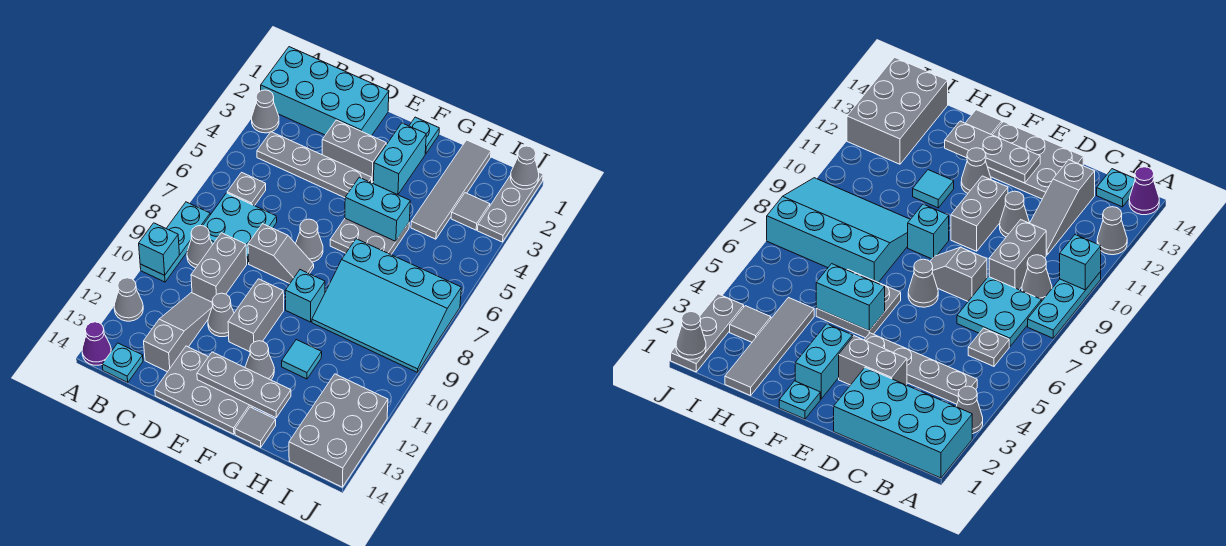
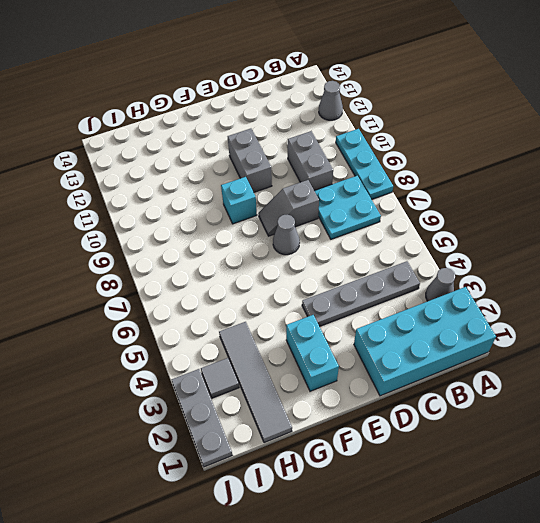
none -> purple 1x1 cone [82,322,111,365]
none -> grey 1x1 plate [227,172,266,206]
none -> grey 1x1 cone [187,225,212,268]
none -> cyan 1x1 plate [102,343,143,382]

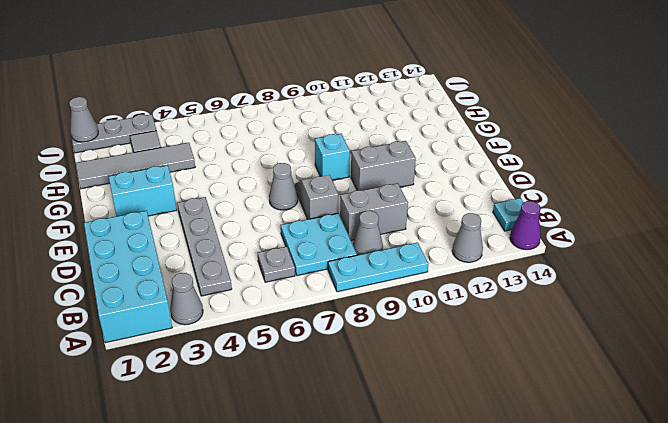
none -> grey 1x3 slope [144,293,213,372]
none -> grey 1x2 brick [322,120,386,183]
none -> grey 1x1 cone [208,293,234,337]
none -> grey 2x3 plate [155,346,253,434]

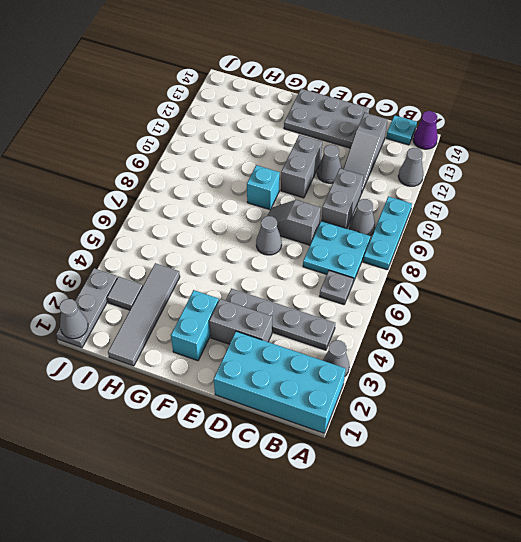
none -> cyan 1x1 plate [409,117,439,154]
none -> grey 2x2 plate [330,218,409,254]
none -> grey 1x1 cone [245,341,274,380]
none -> cyan 3x4 slope [312,239,461,372]

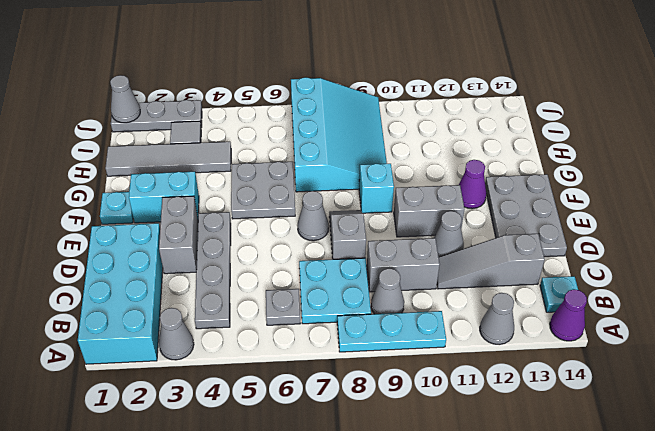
purple 1x1 cone [459,160,486,209] -> grey 1x1 cone [245,341,274,380]
none -> cyan 1x1 tile [282,340,322,379]
none -> grey 1x1 tile [235,407,276,447]
none -> grey 2x3 brick [289,374,388,487]
none -> cyan 1x1 brick [139,223,179,275]

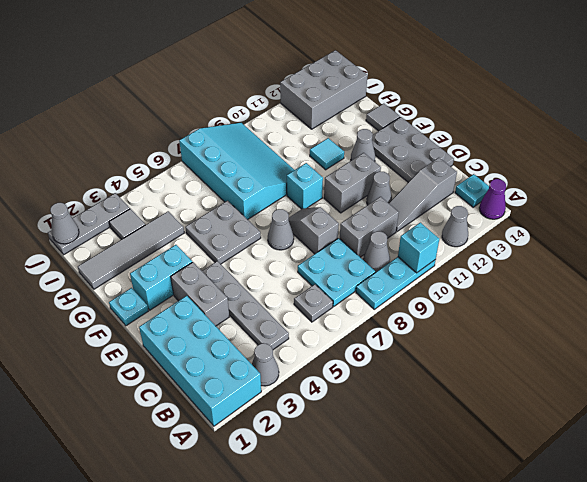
none -> grey 1x3 plate [197,352,291,418]
none -> cyan 1x2 brick [345,177,410,241]

